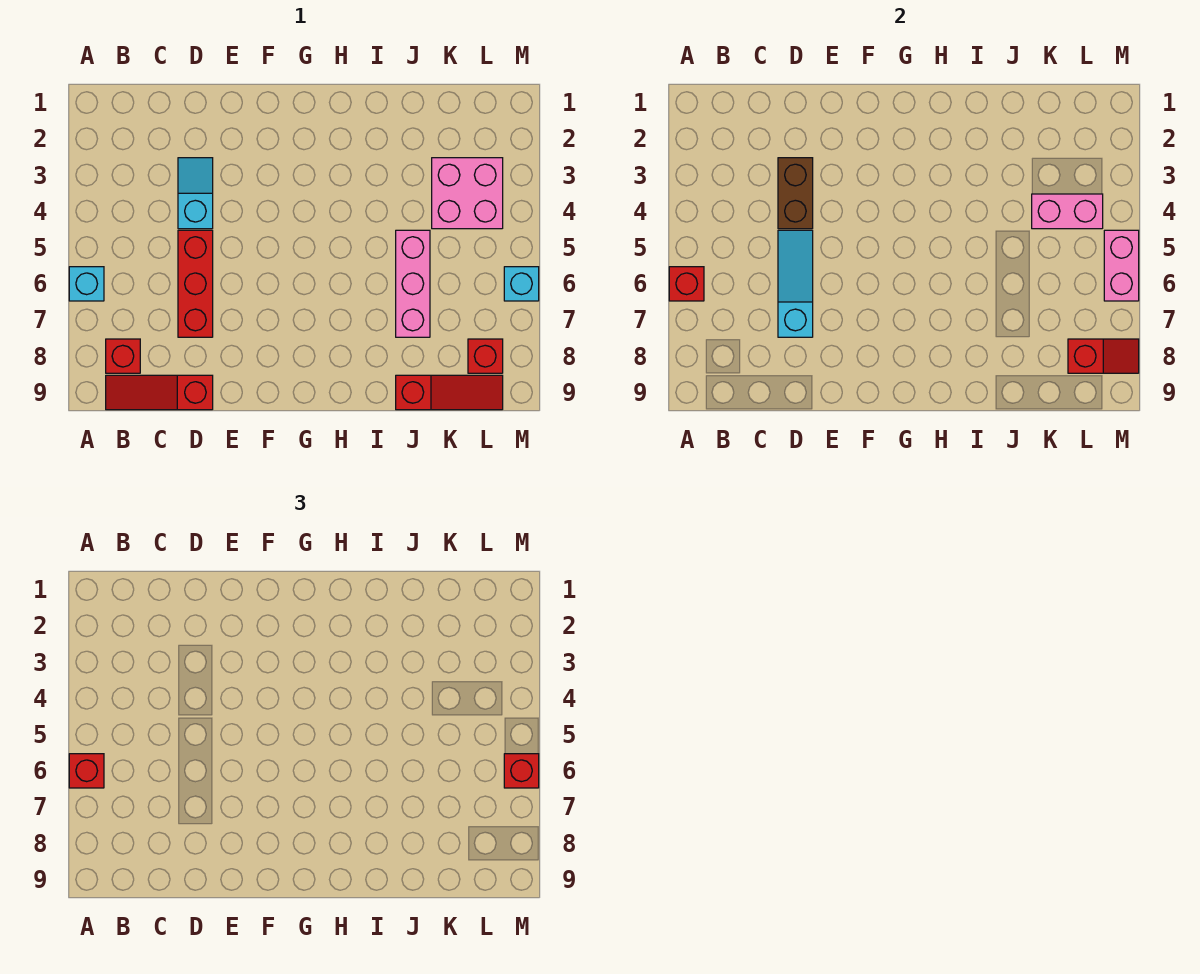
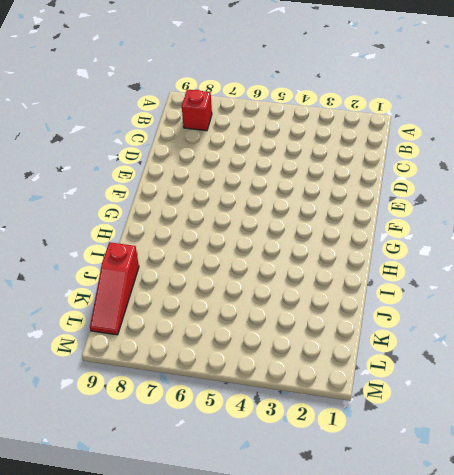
none -> cyan 1x1 brick [69,267,104,301]
none -> red 1x3 slope [106,375,213,410]
none -> cyan 1x2 slope [178,158,213,229]

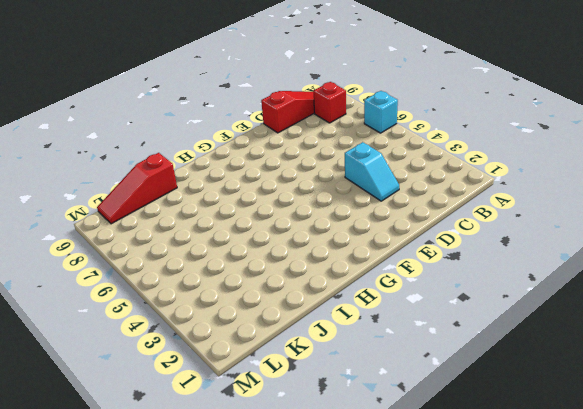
none -> red 1x3 brick [178,230,213,337]
none -> pink 1x3 brick [396,230,430,337]
none -> pink 2x2 brick [432,158,503,229]

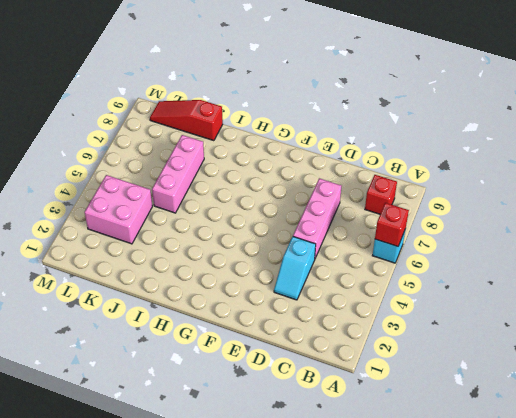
pink 1x3 brick [293,178,342,258] -> red 1x3 brick [178,230,213,337]
none -> red 1x3 slope [106,375,213,410]
none -> red 1x1 brick [468,339,503,373]
none -> cyan 1x1 brick [504,267,539,301]

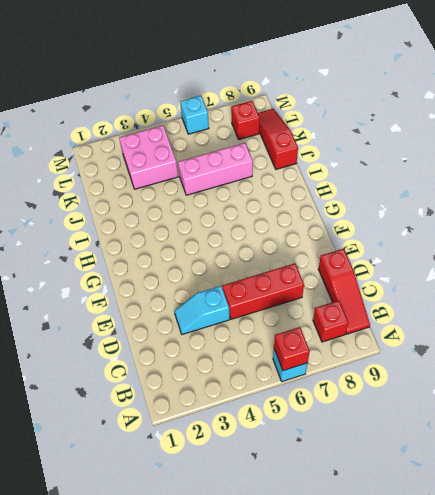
none -> brown 1x2 brick [778,158,813,229]
none -> cyan 1x3 slope [778,230,813,337]
none -> pink 1x2 brick [1032,194,1103,229]

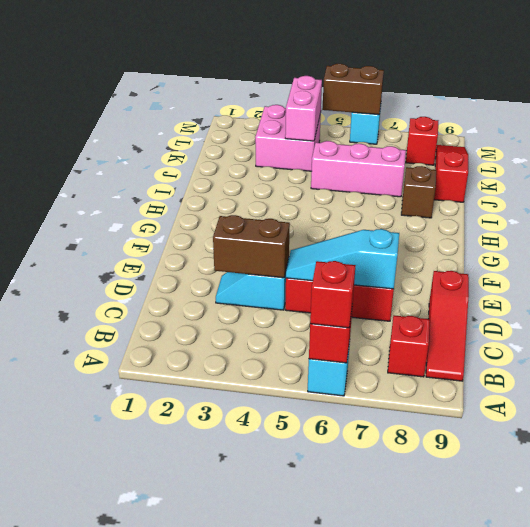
brown 1x1 brick [401,166,436,218] -> none
brown 1x2 brick [322,64,384,115] -> pink 1x2 brick [1104,230,1139,301]
none -> red 1x2 slope [1068,339,1139,373]
none -> red 1x1 brick [504,754,539,788]

